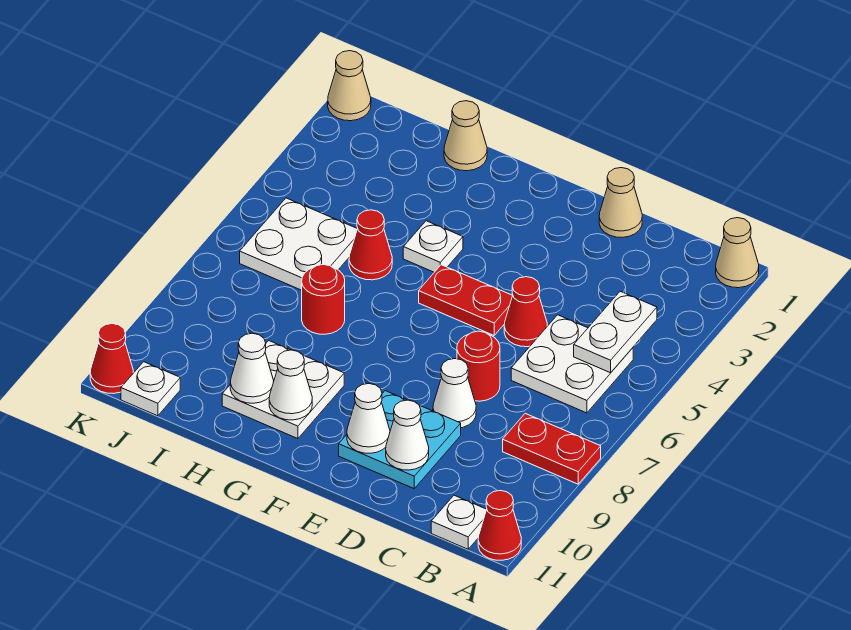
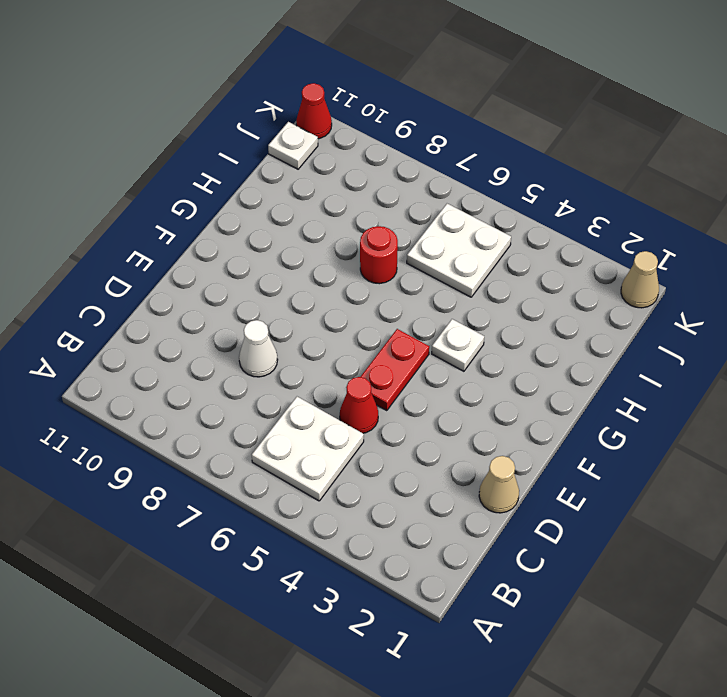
none -> tan 1x1 cone [716,218,759,288]
none -> red 1x2 plate [503,413,601,484]
none -> red 1x1 cone [478,491,521,560]

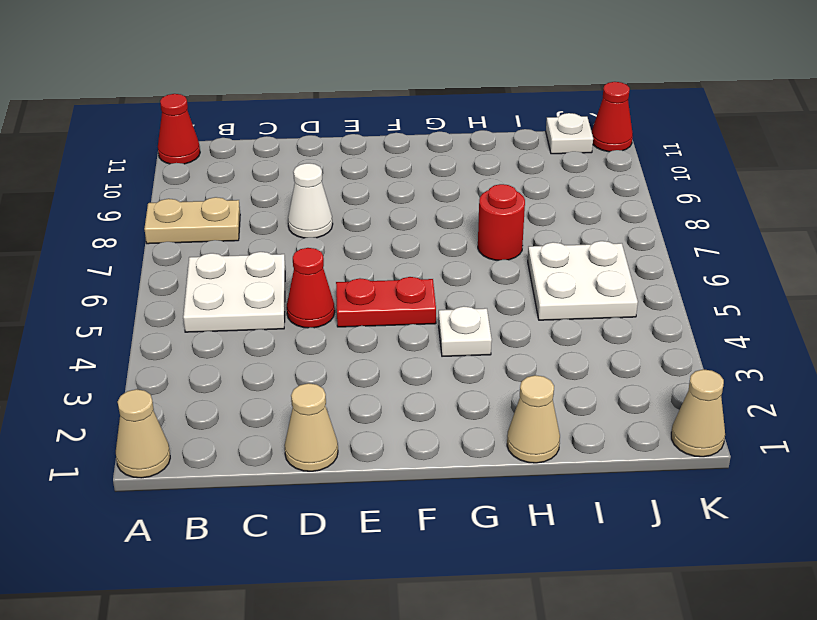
tan 1x2 plate [144,197,240,244] -> red 1x2 plate [503,413,601,484]
none -> white 1x1 plate [431,495,487,549]
none -> red 1x1 round brick [457,331,500,401]
none -> cyan 2x2 plate [339,391,461,488]

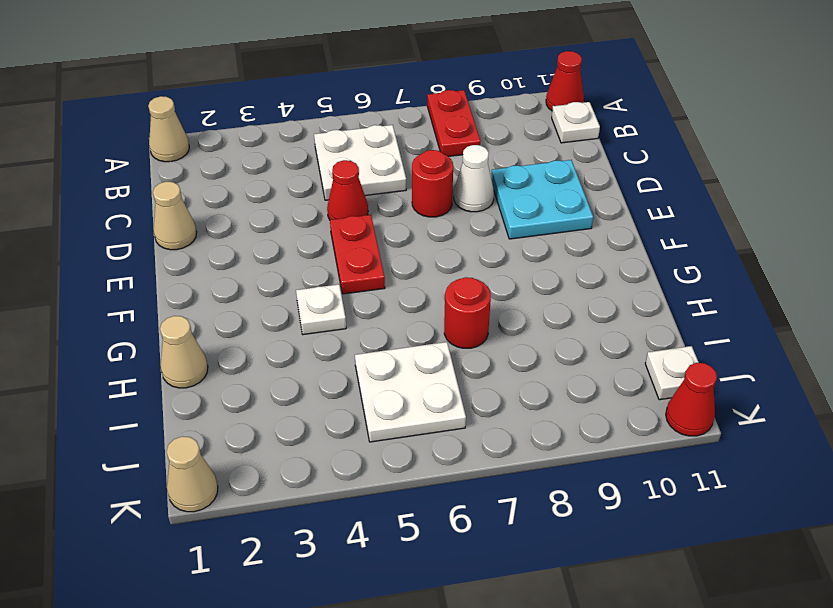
none -> white 2x2 plate [222,341,344,439]
none -> red 1x1 cone [349,210,392,280]
none -> white 1x2 plate [574,291,657,373]

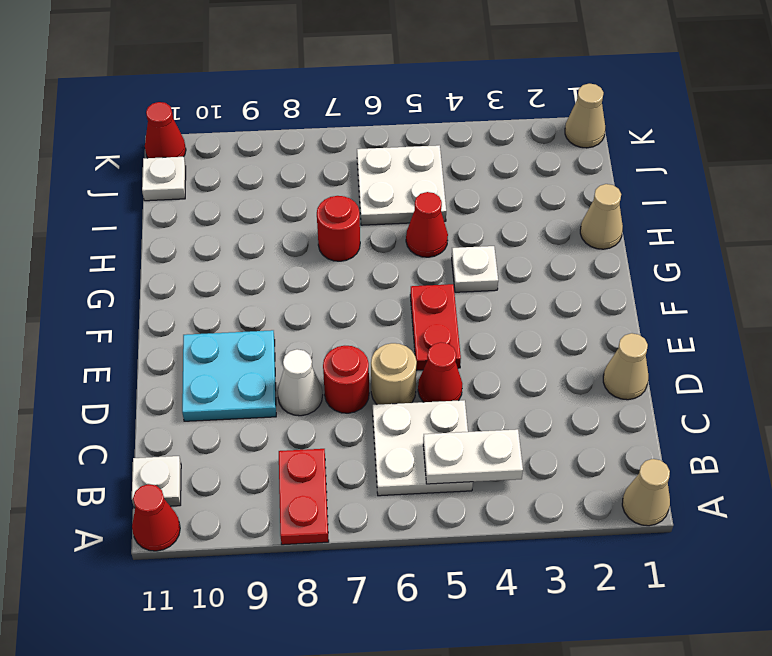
tan 1x1 round brick [371,343,417,404] -> none
none -> white 2x2 plate [222,341,344,439]
none -> white 1x1 cone [386,400,429,470]
none -> white 1x1 cone [347,384,390,453]

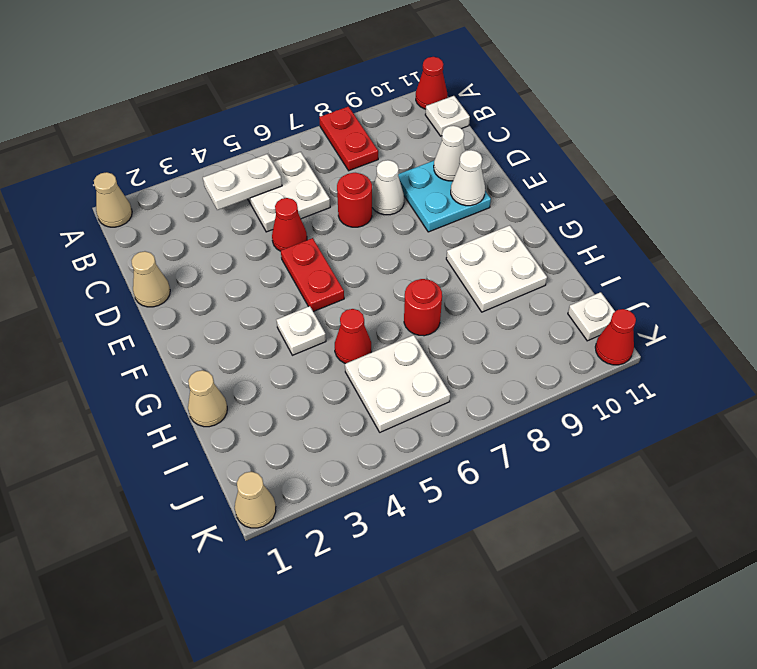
none -> white 1x1 cone [269,350,312,420]
none -> white 1x1 cone [230,333,274,403]

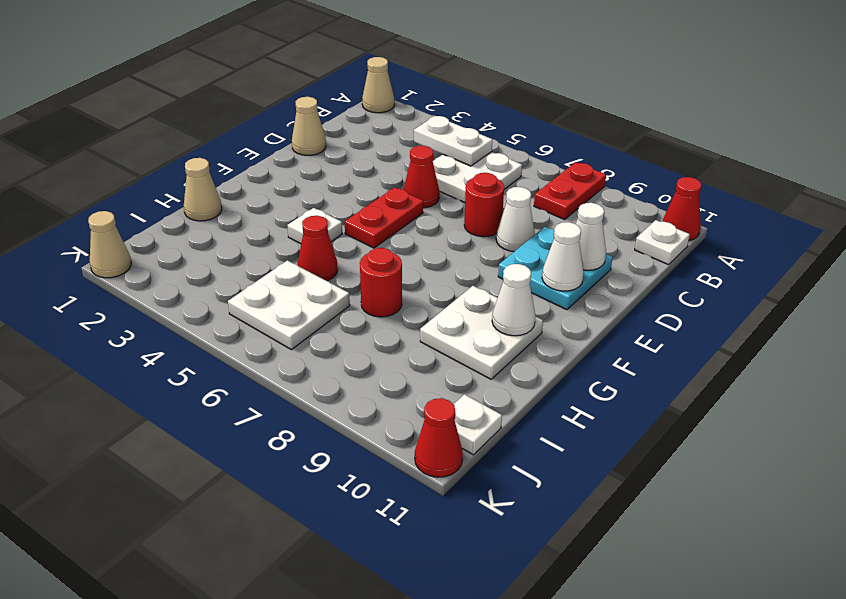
none -> white 1x1 cone [230,333,274,403]

